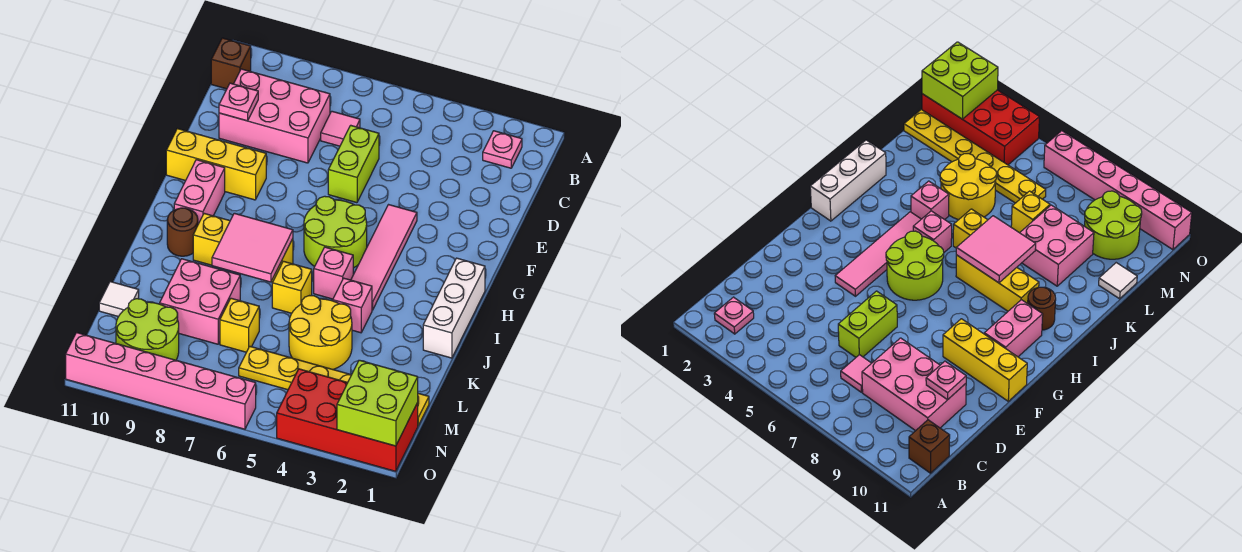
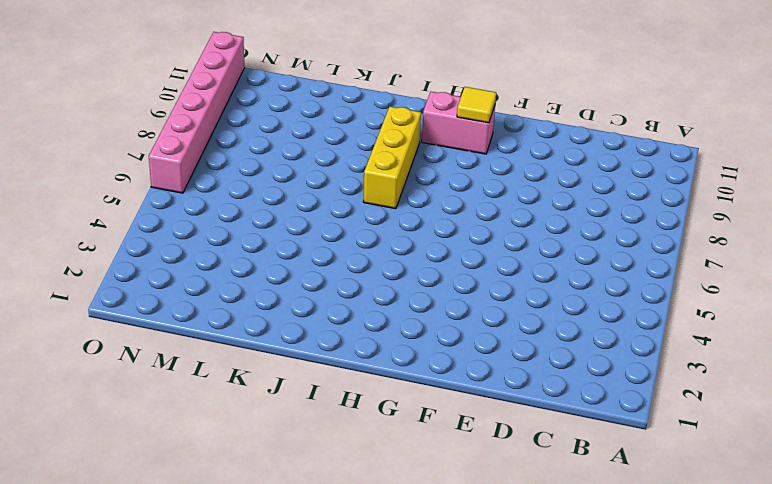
yellow 1x1 tile [457,87,496,123] -> none
none -> pink 1x1 plate [483,131,522,168]
none -> brown 1x1 brick [211,38,251,89]
none -> pink 1x1 tile [321,111,360,146]

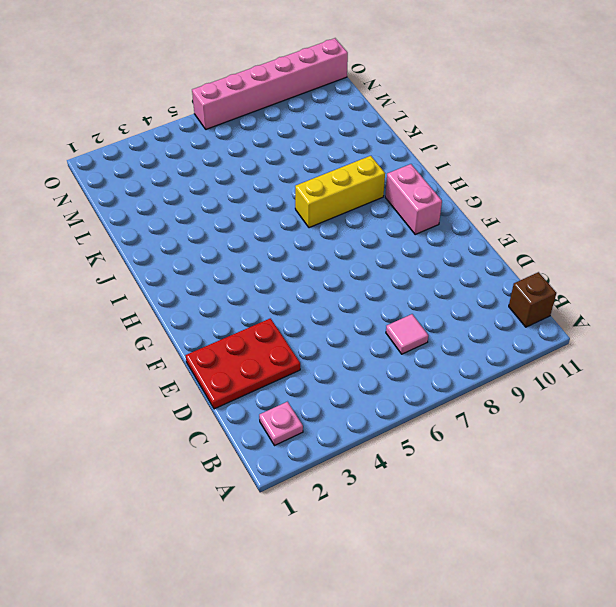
red 2x3 plate [186,318,300,409] -> none
none -> pink 2x3 brick [219,69,330,163]
none -> lime 1x2 brick [328,125,379,203]
none -> pink 1x4 tile [351,205,417,310]

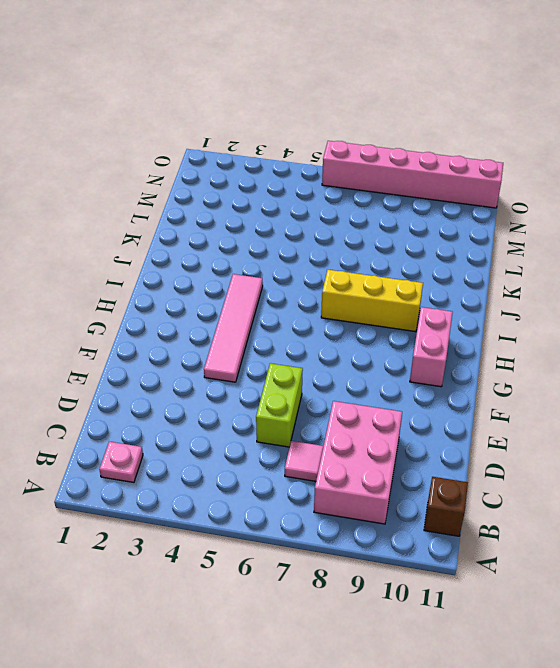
pink 2x3 brick [314,401,402,524] -> pink 2x3 brick turned to [219,69,330,163]
none -> yellow 1x3 brick [166,129,266,200]
none -> lime 2x2 round brick [304,196,367,268]
none -> white 1x3 brick [423,258,485,358]

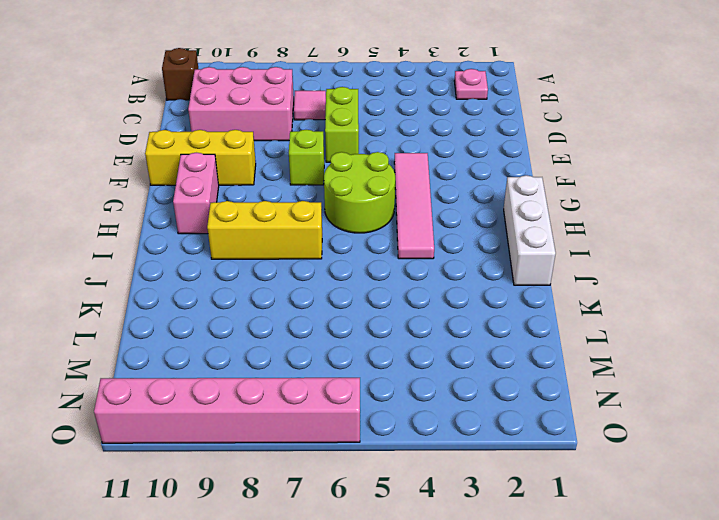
lime 1x1 brick [289,130,324,185] -> none
none -> pink 1x1 brick [314,247,353,299]
none -> brown 1x1 round brick [167,208,198,256]
none -> pink 1x1 brick [333,278,372,333]

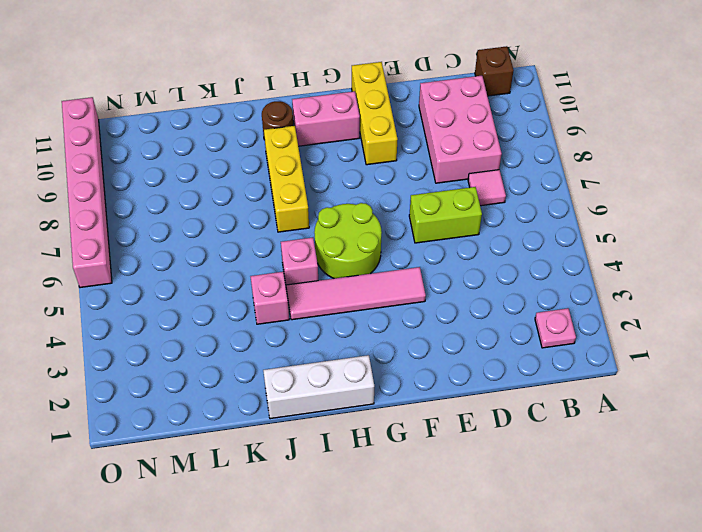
none -> yellow 1x1 brick [272,261,312,313]
none -> yellow 2x2 round brick [289,296,352,369]
none -> pink 2x2 brick [160,259,240,344]

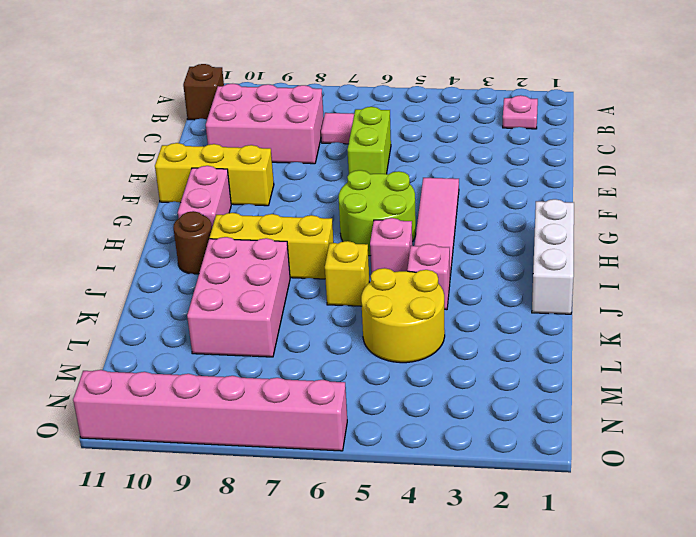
pink 2x3 brick [187,237,290,357] -> pink 2x2 brick [160,259,240,344]
none -> yellow 1x1 brick [220,298,259,352]
none -> white 1x1 tile [99,282,139,317]
none -> yellow 1x6 plate [239,346,429,425]

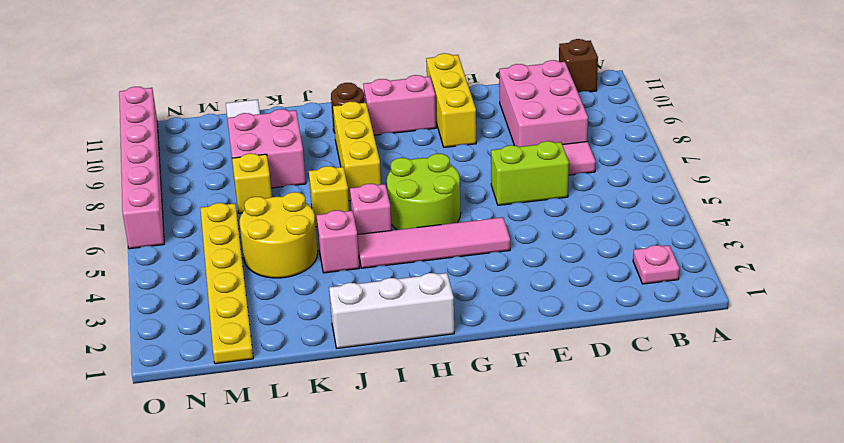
none -> lime 2x2 round brick [116,299,179,360]
none -> red 2x4 brick [277,369,418,471]
none -> pink 1x1 plate [219,83,258,121]

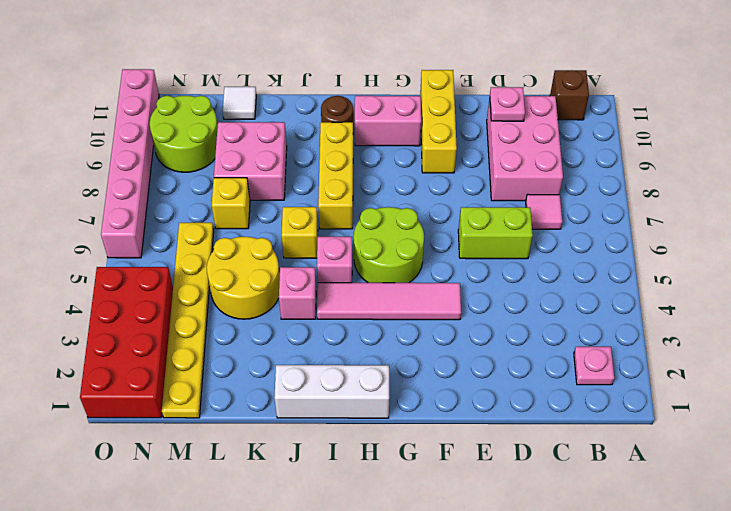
none -> pink 2x2 tile [212,213,293,282]
none -> lime 2x2 brick [337,360,418,446]

